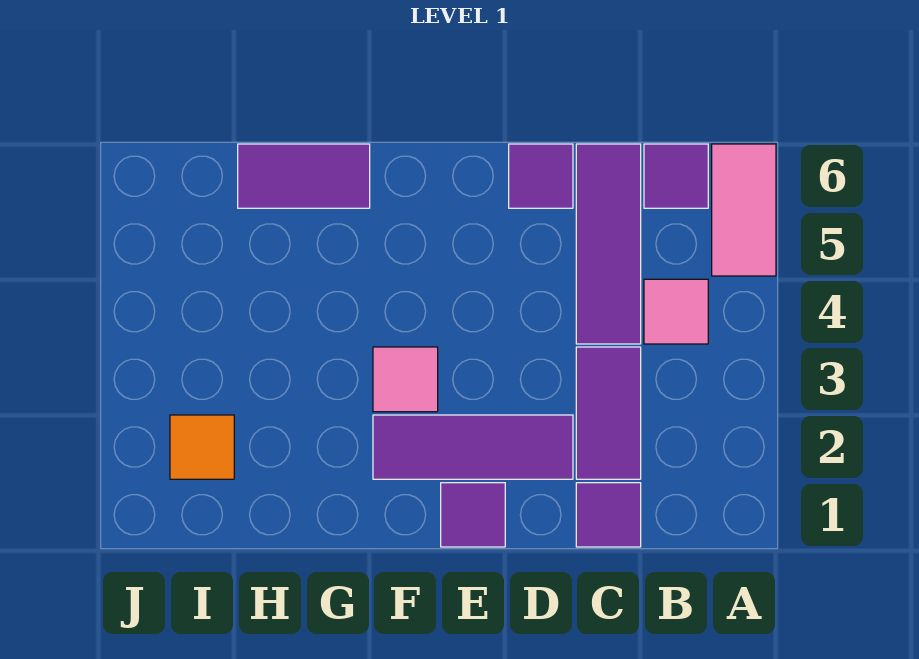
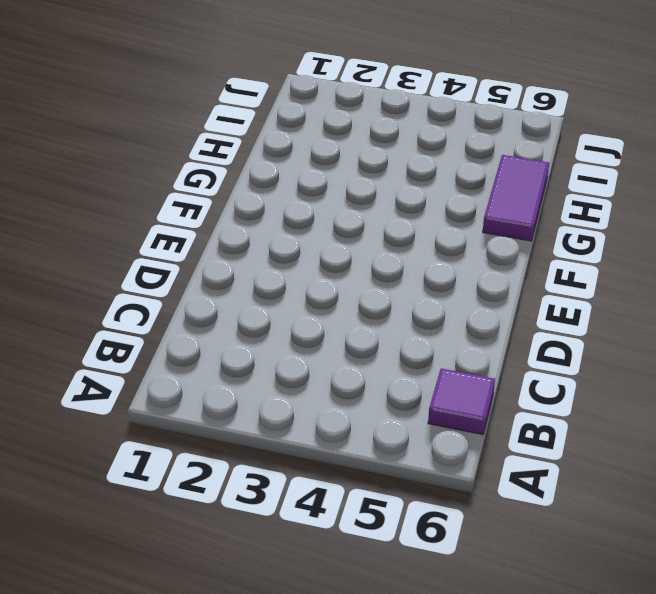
none -> pink 1x2 tile [712,144,776,276]
none -> pink 1x1 tile [644,279,708,344]
none -> purple 1x1 tile [576,483,641,547]

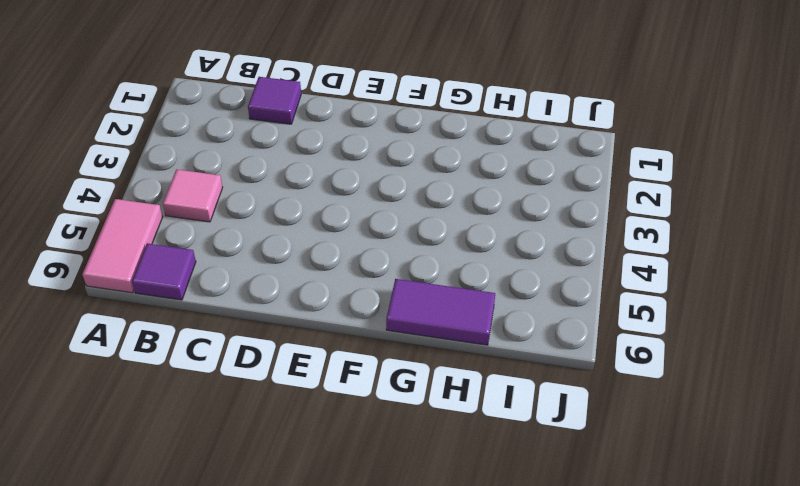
none -> purple 1x2 tile [576,347,641,479]
none -> purple 1x3 tile [576,144,641,344]
none -> purple 1x3 tile [373,415,573,479]

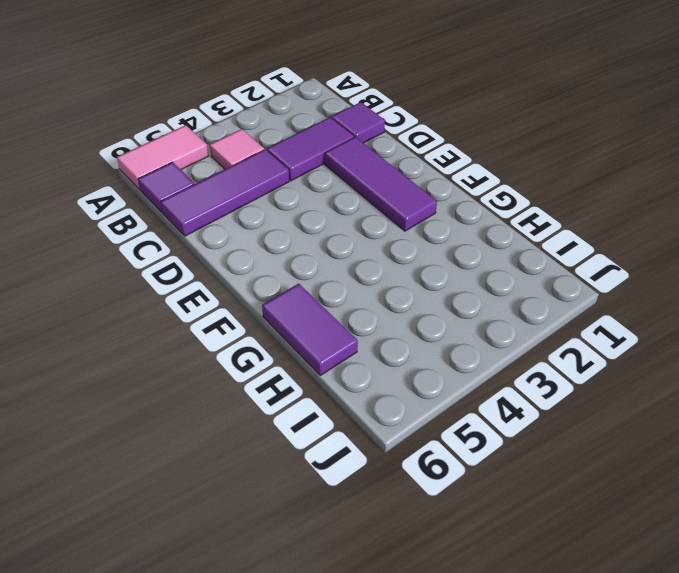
none -> purple 1x1 tile [509,144,573,208]
none -> purple 1x1 tile [441,483,505,547]
none -> pink 1x1 tile [373,347,438,412]

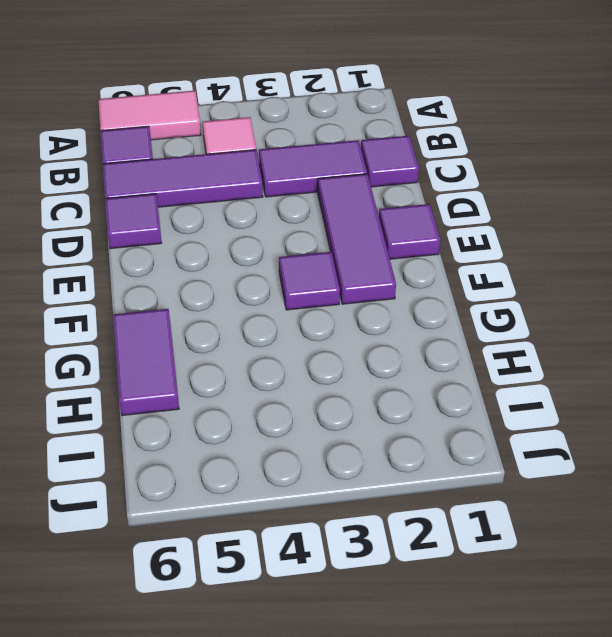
purple 1x1 tile [279,252,340,310] -> pink 1x1 tile [373,347,438,412]
none -> orange 1x1 tile [170,415,234,479]

